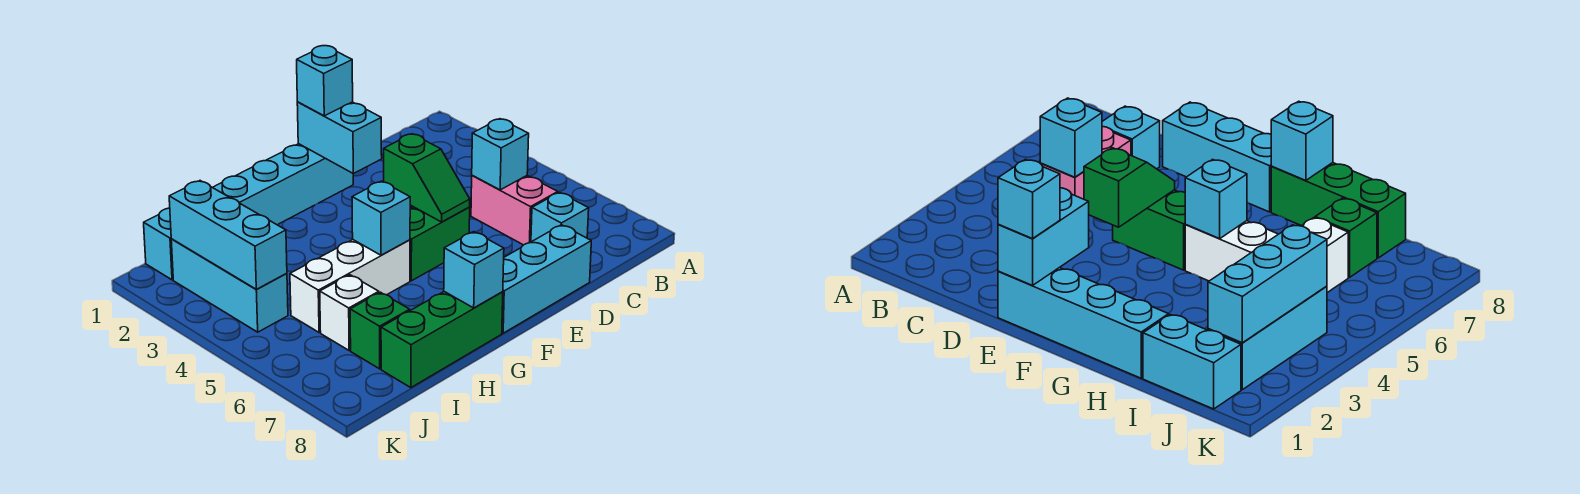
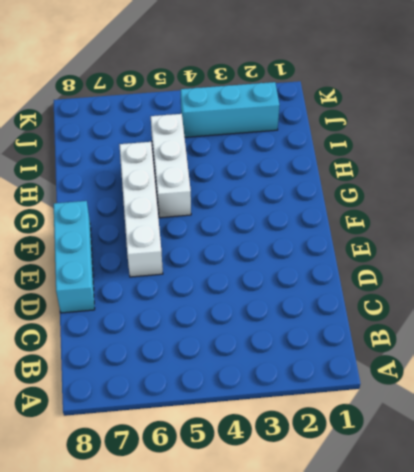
white 1x4 brick [119,142,163,277] -> none
none -> pink 1x2 brick [471,176,558,245]
none -> cyan 1x1 brick [531,192,589,242]
none -> cyan 1x4 brick [213,144,353,225]

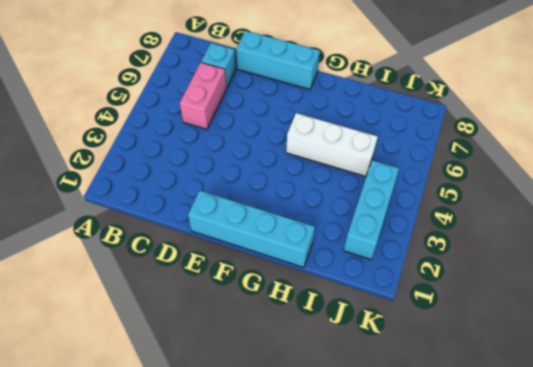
none -> green 1x2 brick [410,207,470,281]
none -> green 1x3 brick [381,292,503,388]
none -> cyan 1x2 brick [144,208,173,280]

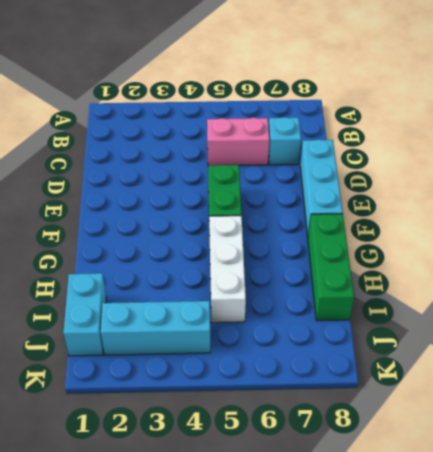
none -> cyan 1x4 brick [213,144,353,225]
none -> white 1x1 brick [320,275,379,350]
none -> green 1x1 brick [350,292,410,369]

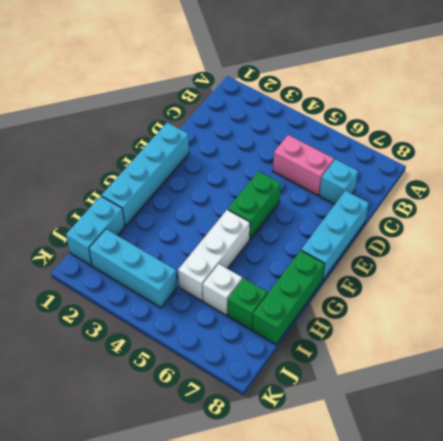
none -> cyan 1x1 brick [472,119,529,190]
none -> cyan 1x2 brick [297,102,382,174]
none -> green 1x2 slope [384,134,470,222]

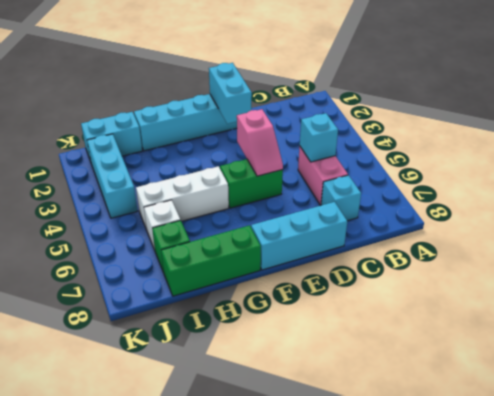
pink 1x2 slope [237,109,283,176] -> green 1x2 slope [384,134,470,222]
none -> cyan 1x1 brick [352,181,410,255]
none -> cyan 1x1 brick [444,232,504,308]
none -> cyan 1x3 brick [169,181,287,290]

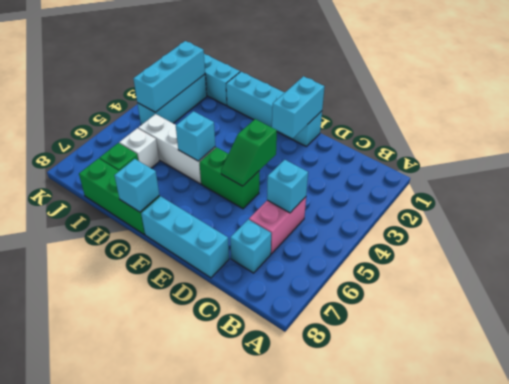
none -> cyan 1x1 brick [297,46,353,116]

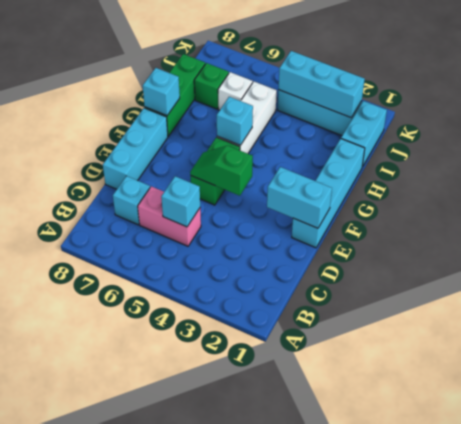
none -> cyan 1x1 brick [297,46,353,116]

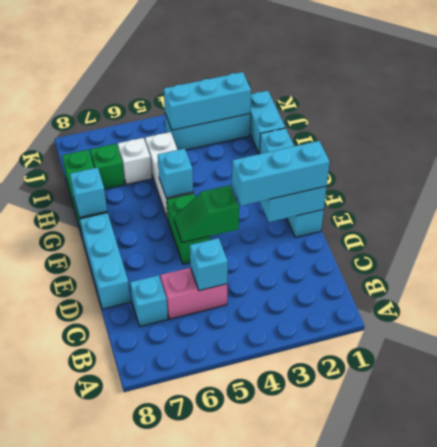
cyan 1x3 brick [232,141,330,206] -> cyan 1x1 brick [297,46,353,116]

